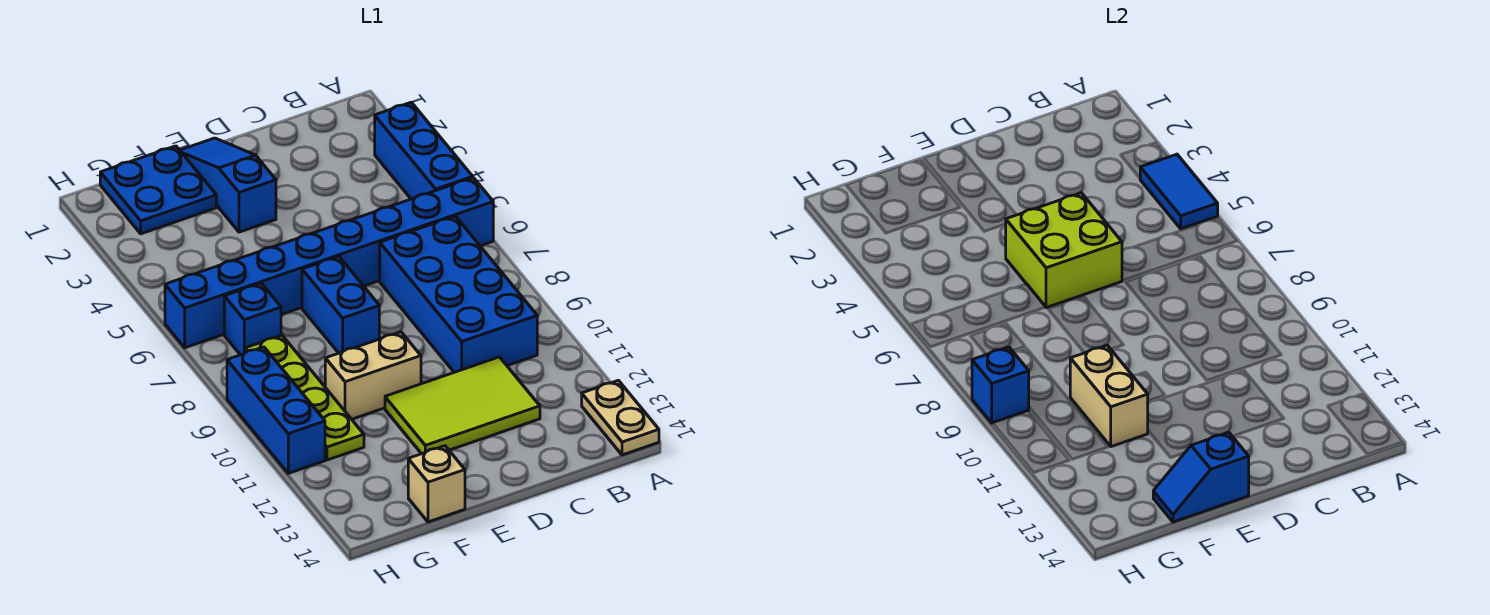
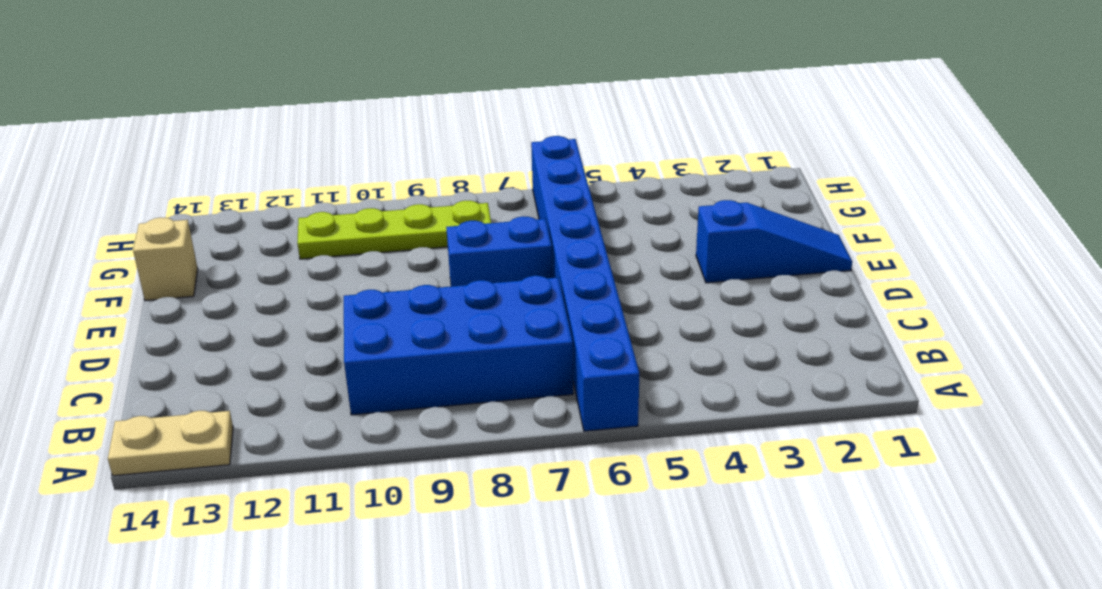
none -> blue 1x3 brick [375,102,473,199]
none -> lime 2x3 tile [385,357,540,454]
none -> tan 1x2 brick [325,332,421,419]

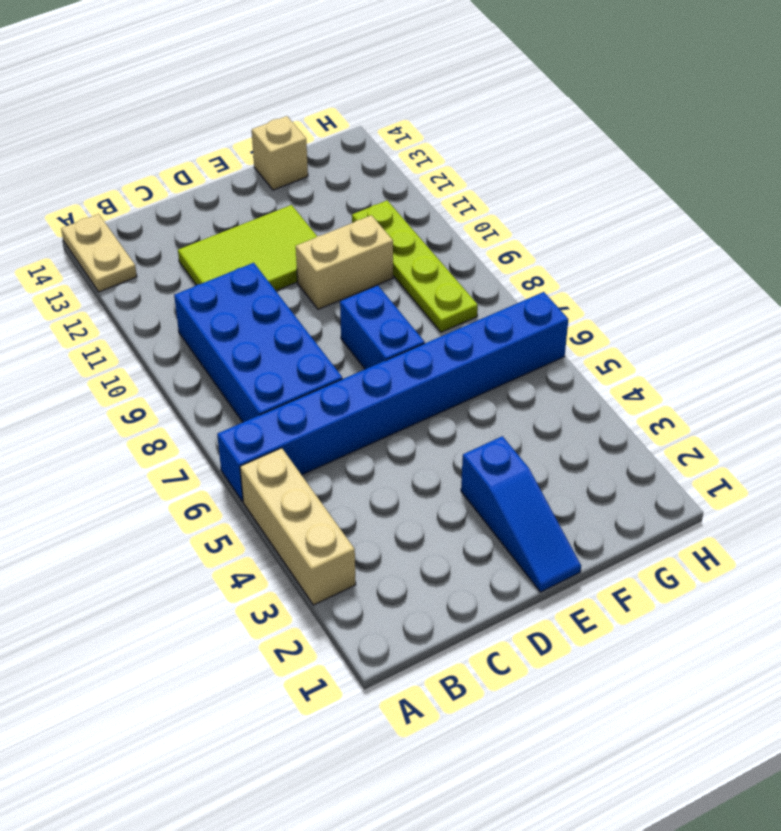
tan 1x3 brick [240,448,356,605] -> blue 1x3 brick [375,102,473,199]
none -> blue 2x2 plate [100,146,216,234]
none -> blue 1x1 brick [224,283,281,355]
none -> blue 1x3 brick [227,347,325,473]

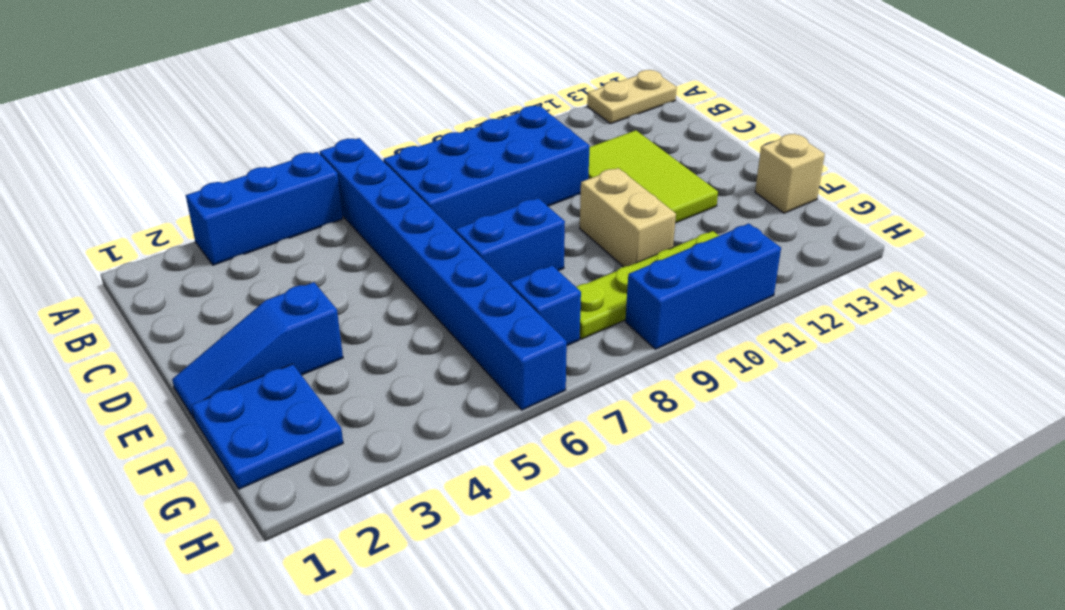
none -> blue 1x2 tile [1140,154,1218,229]
none -> lime 2x2 brick [1006,193,1122,308]
none -> blue 1x2 slope [1153,432,1249,522]

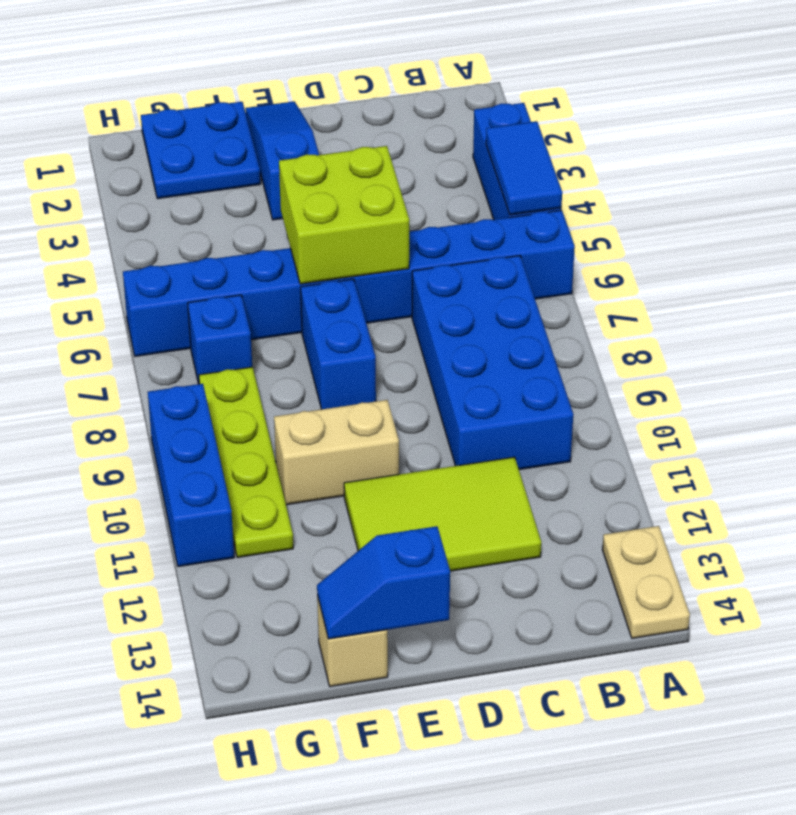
none -> tan 1x2 brick [1070,345,1148,447]
none -> blue 1x1 brick [972,347,1029,423]

